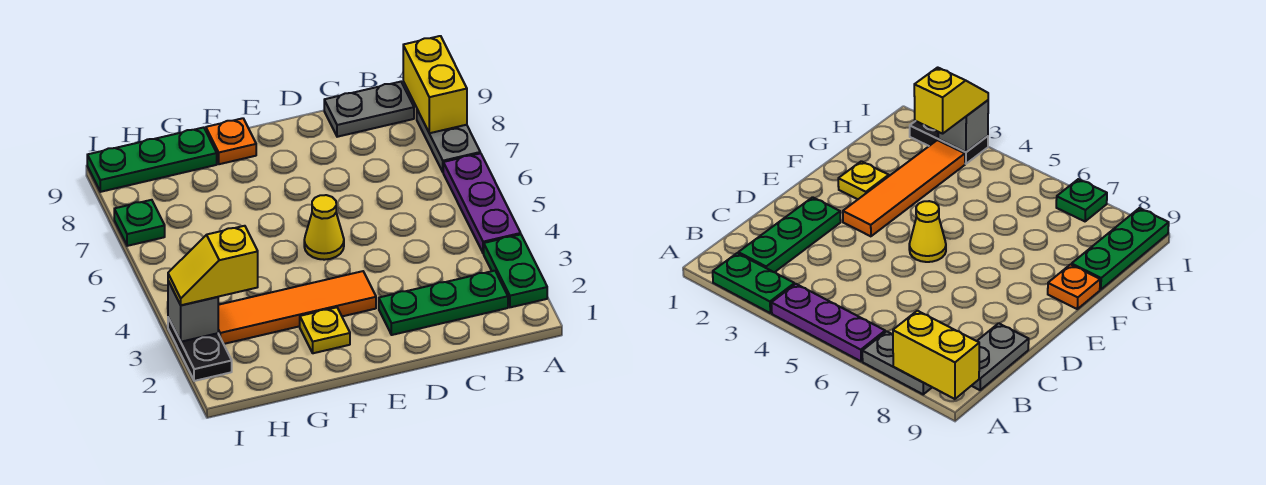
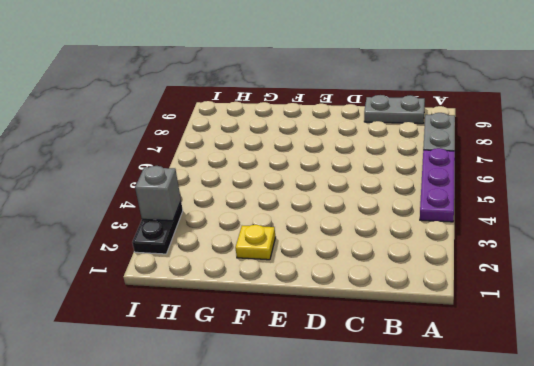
none -> green 1x2 plate [484,234,547,307]
none -> green 1x3 plate [379,271,508,335]
none -> orange 1x4 tile [218,271,376,344]

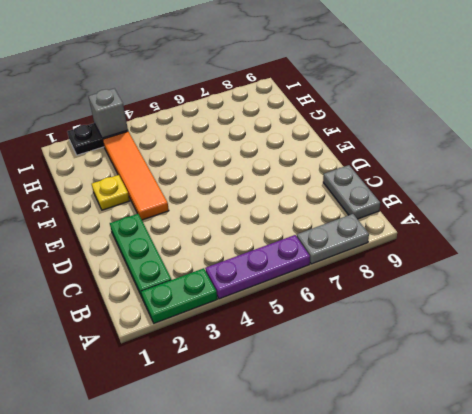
none -> yellow 1x1 cone [304,195,344,260]
none -> orange 1x1 plate [206,118,256,164]
none -> green 1x3 plate [87,127,217,192]

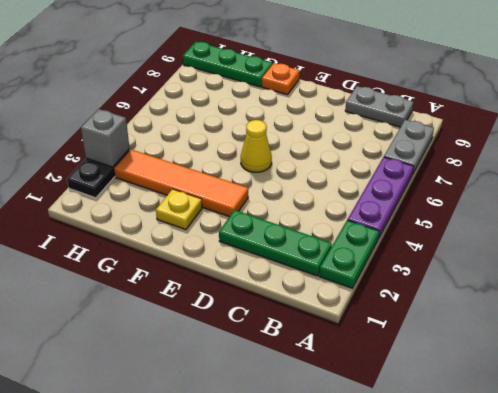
none -> green 1x1 plate [114,200,165,246]
none -> yellow 1x2 brick [403,36,467,133]
none -> yellow 1x2 slope [168,226,258,305]

